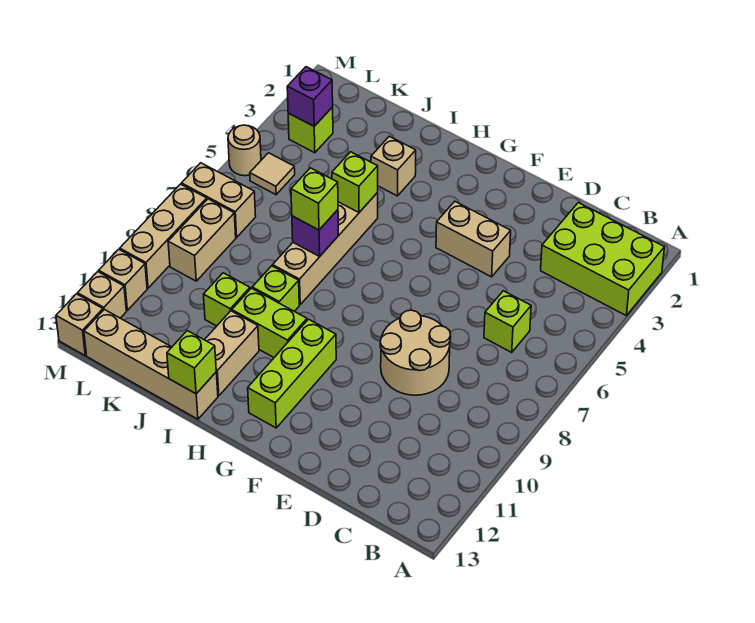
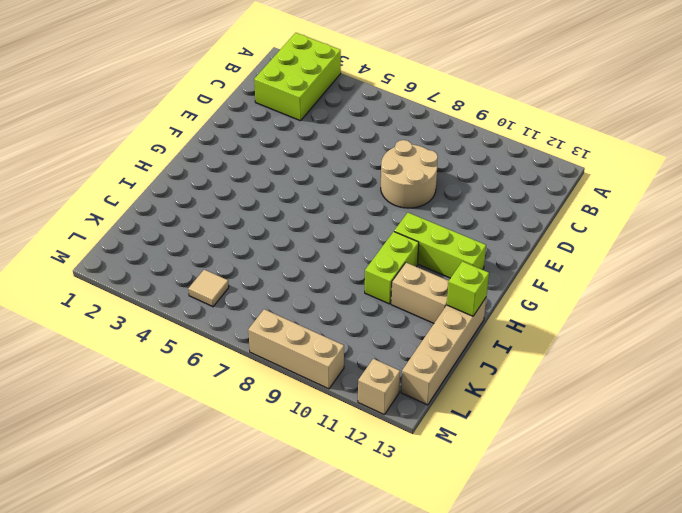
none -> lime 1x1 brick [484,291,531,352]
none -> tan 1x2 brick [436,202,511,277]
none -> tan 1x1 brick [371,136,416,196]

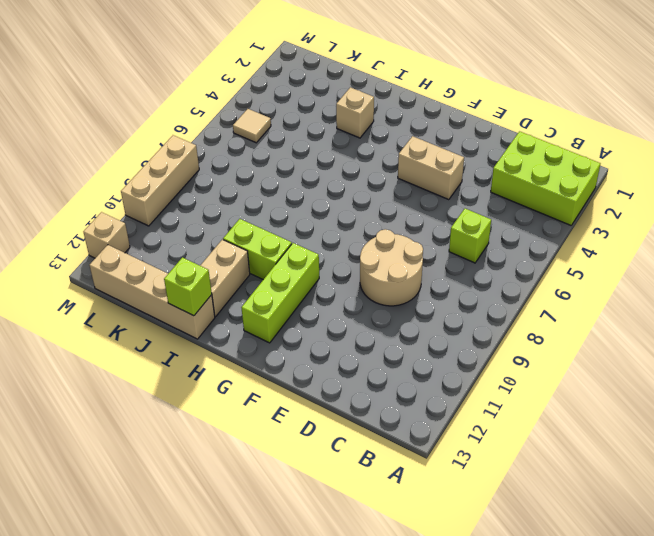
none -> tan 1x4 brick [273,193,378,304]
none -> lime 1x1 brick [252,266,299,311]
none -> lime 1x1 brick [203,273,250,326]

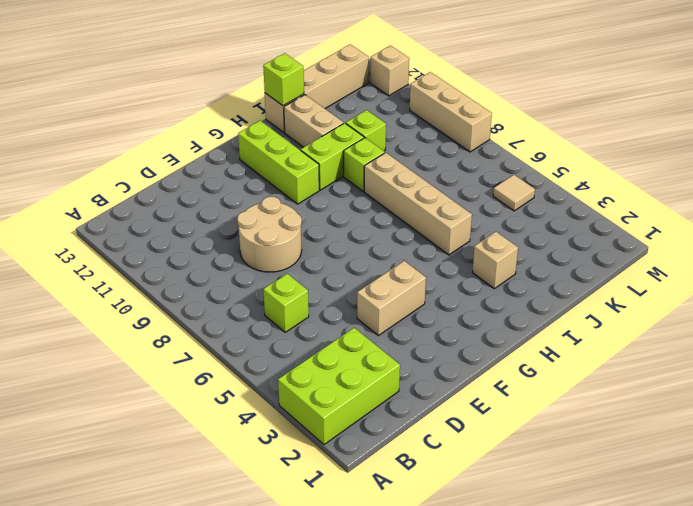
none -> lime 1x1 brick [288,107,333,153]
none -> tan 1x2 brick [182,163,256,237]
none -> tan 1x2 brick [168,199,236,281]

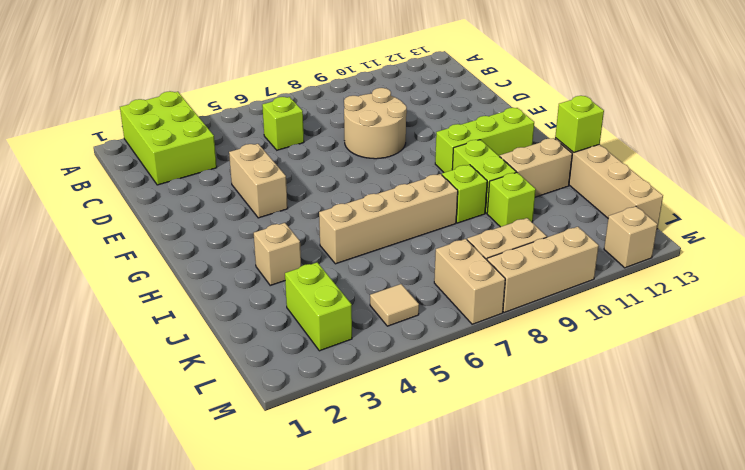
lime 1x2 brick [285,262,352,351] -> lime 1x1 brick [288,107,333,153]
none -> tan 1x1 round brick [228,125,261,176]
none -> tan 1x1 brick [99,249,147,310]
none -> tan 1x1 brick [56,294,103,355]

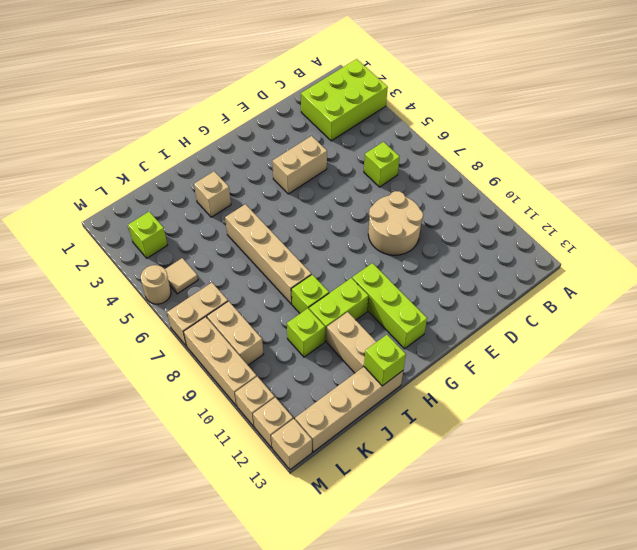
none -> lime 1x1 brick [332,152,378,212]
none -> purple 1x1 brick [292,210,339,256]
none -> purple 1x1 brick [287,67,333,126]

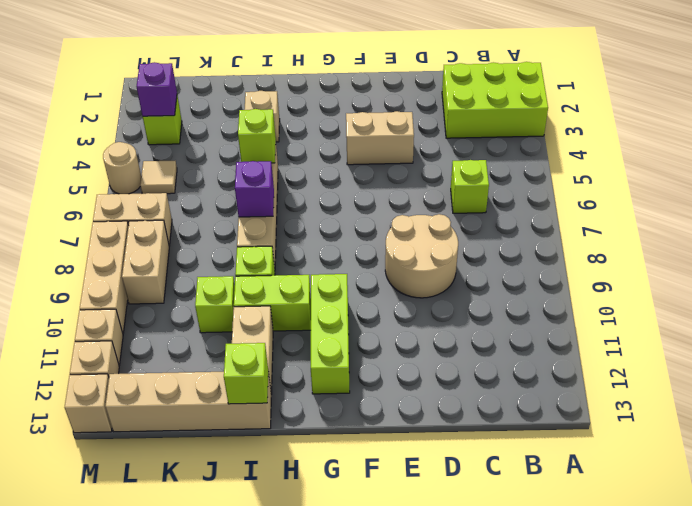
none -> lime 1x1 brick [291,168,338,230]

